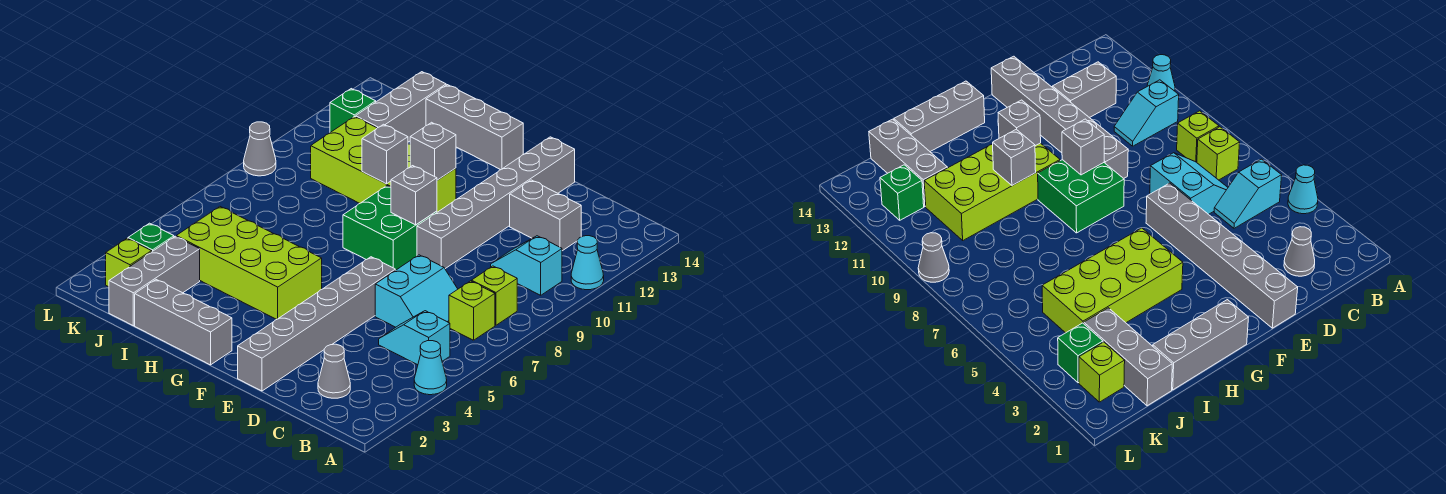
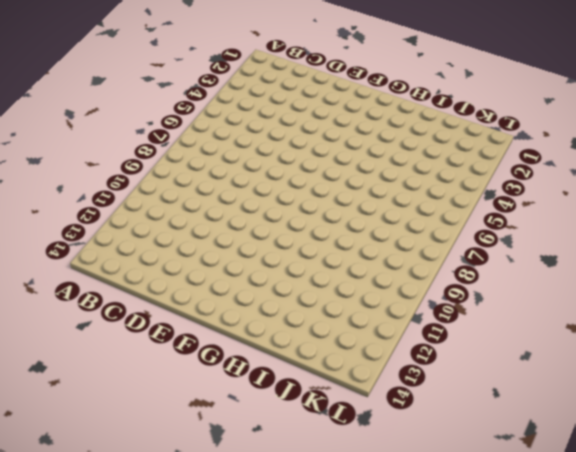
none -> cyan 1x1 cone [414,341,447,395]
none -> cyan 1x1 cone [571,236,604,290]
none -> cyan 1x2 slope [379,311,450,365]

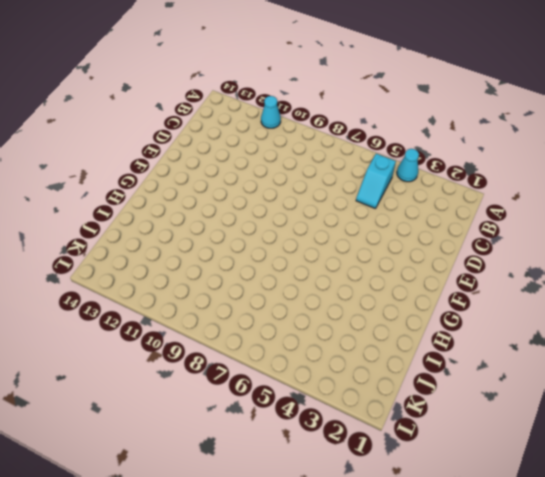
none -> lime 1x1 brick [449,281,495,340]
none -> lime 1x1 brick [472,266,517,325]
none -> cyan 1x2 slope [491,236,562,295]

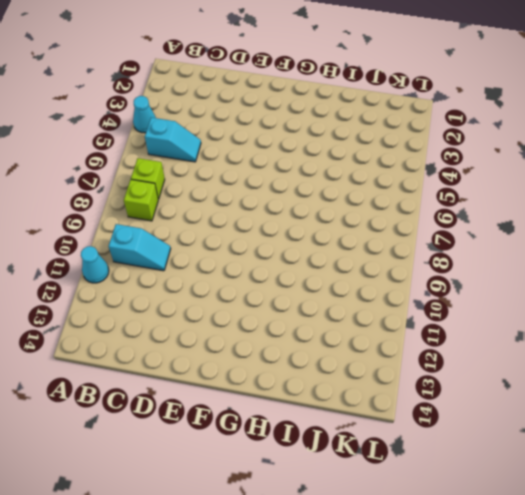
none -> grey 1x1 cone [318,344,350,398]
none -> cyan 2x2 slope [375,255,458,327]
none -> grey 1x2 brick [510,180,581,251]

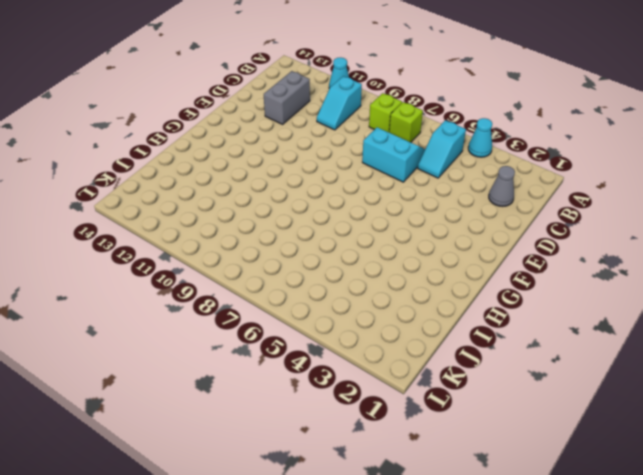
none -> grey 1x6 brick [238,257,395,391]
none -> grey 1x6 brick [417,137,575,269]
none -> green 2x2 brick [343,186,437,270]

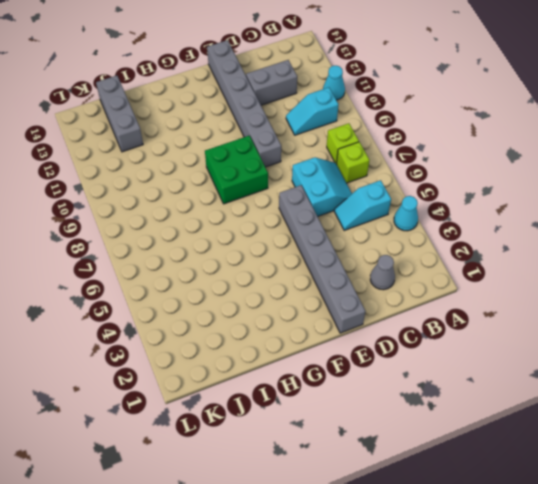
none -> grey 1x3 brick [135,280,232,365]
none -> lime 2x4 brick [176,207,322,320]
none -> lime 2x4 brick [311,116,456,212]

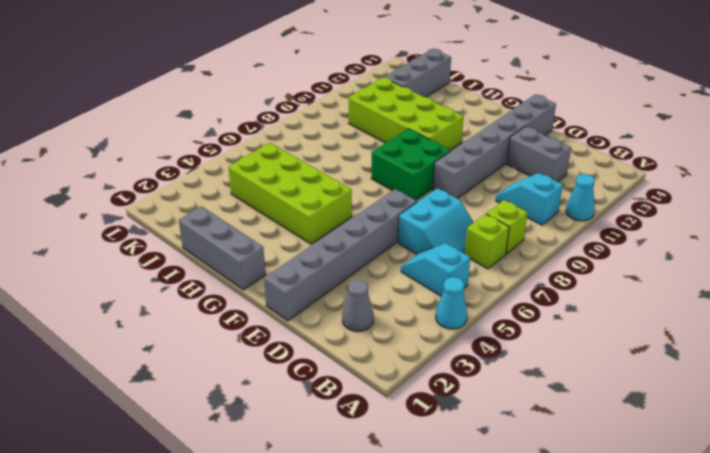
none -> grey 1x3 brick [426,85,523,170]
none -> grey 1x3 brick [109,236,200,326]
none -> lime 1x1 brick [106,238,152,287]

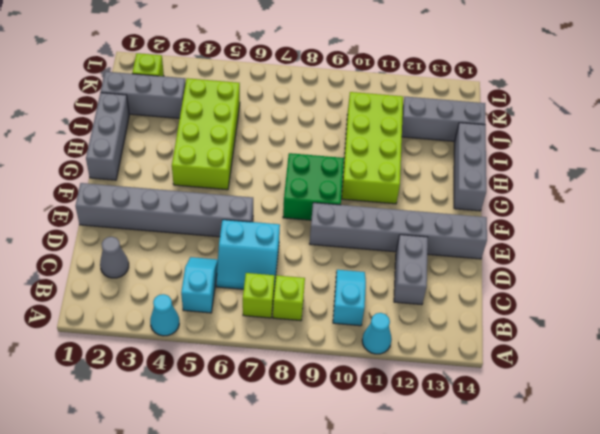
none -> green 1x1 brick [128,223,174,251]
none -> green 1x1 brick [330,89,376,132]
none -> grey 1x1 cone [244,122,276,176]

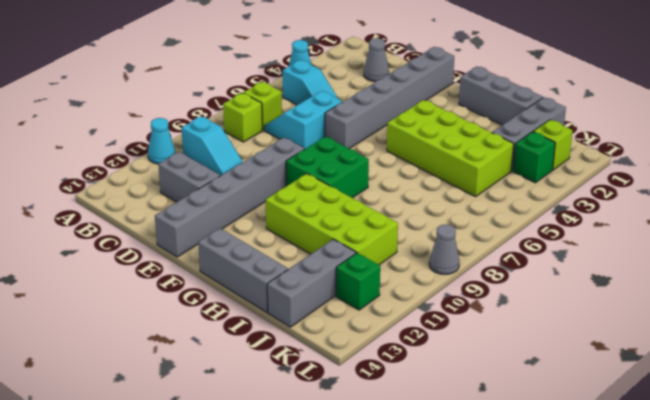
none -> grey 1x1 brick [391,166,437,225]
none -> grey 1x1 brick [410,122,456,180]
none -> grey 1x1 brick [362,124,408,184]

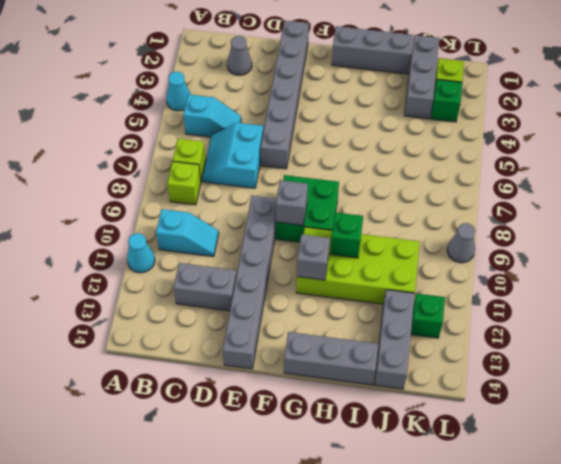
green 1x1 brick [330,212,363,258] -> grey 1x1 brick [362,124,408,184]
none -> lime 2x4 brick [176,207,322,320]

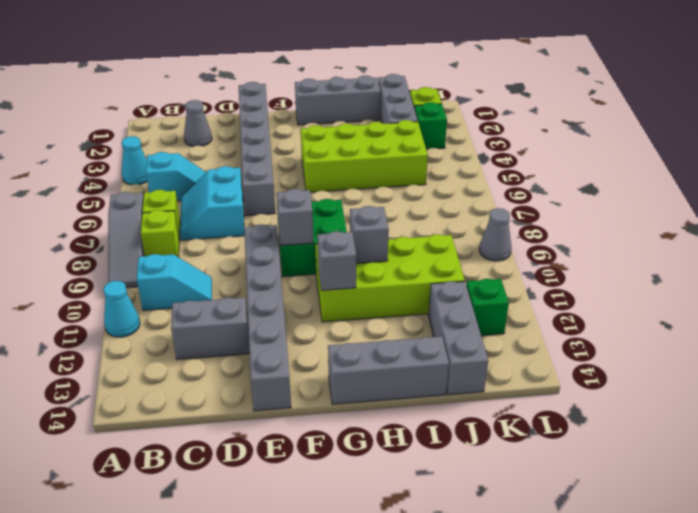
grey 1x3 slope [108,192,145,288] -> none

